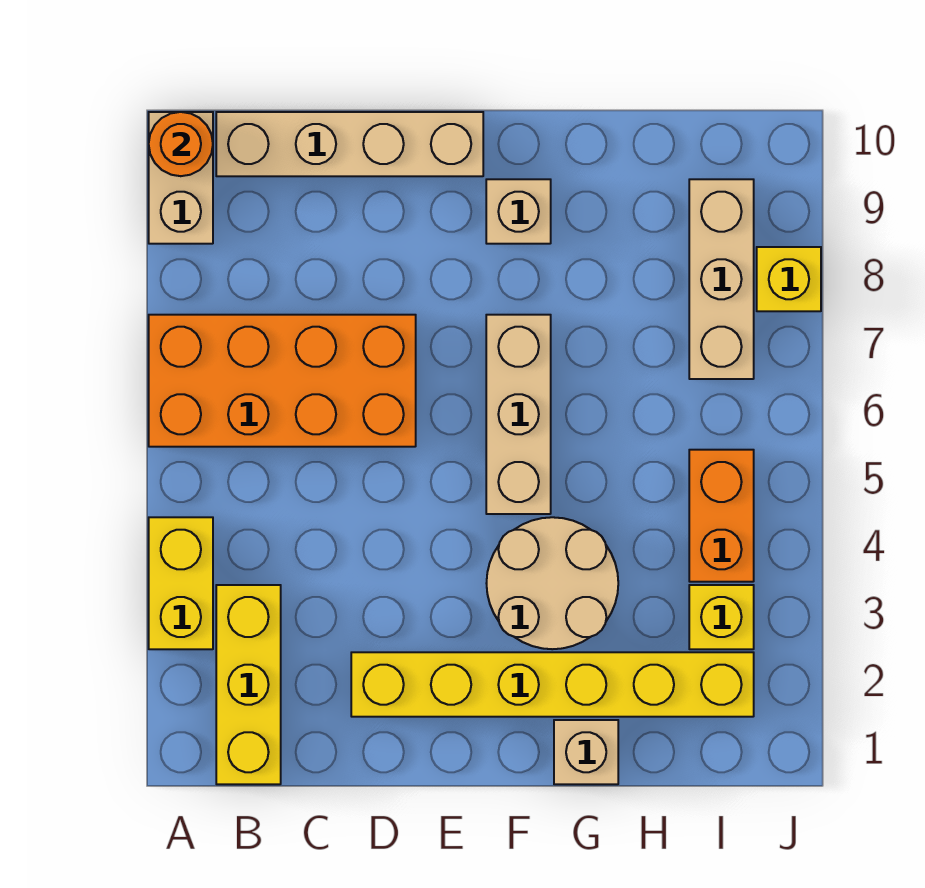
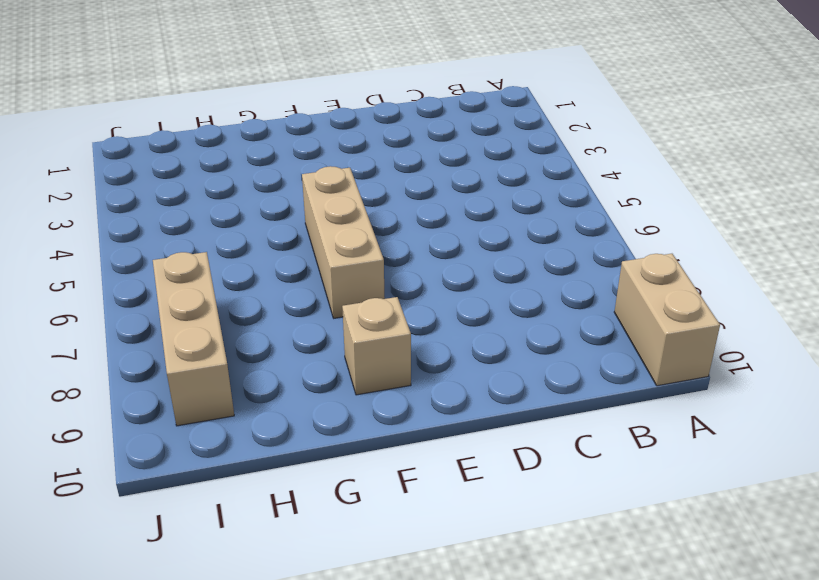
none -> yellow 1x2 brick [149,517,213,649]
none -> orange 2x4 brick [149,315,416,447]
none -> yellow 1x3 brick [216,585,281,784]

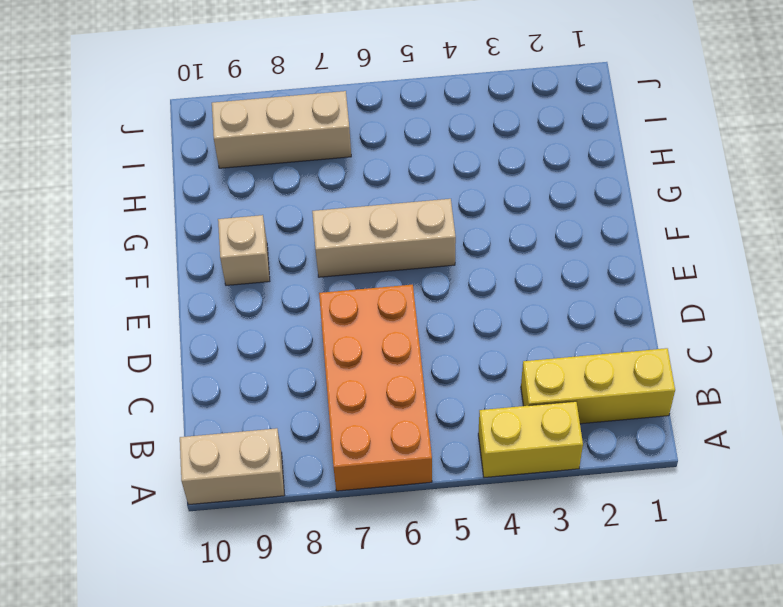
none -> tan 1x4 brick [216,112,483,176]
none -> yellow 1x6 brick [351,652,754,717]
none -> tan 2x2 round brick [486,517,618,649]

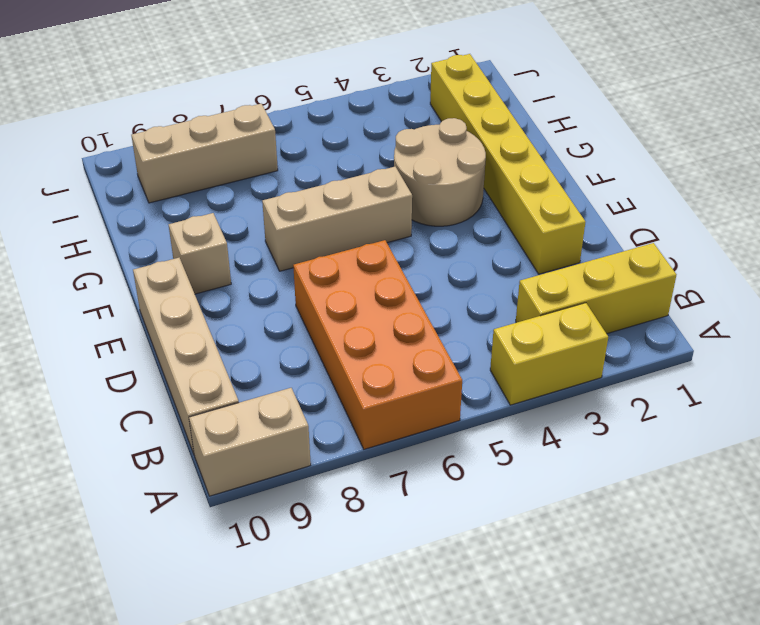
none -> tan 1x1 brick [554,720,618,784]
none -> yellow 1x1 brick [689,585,754,649]
none -> orange 1x2 brick [689,450,754,582]

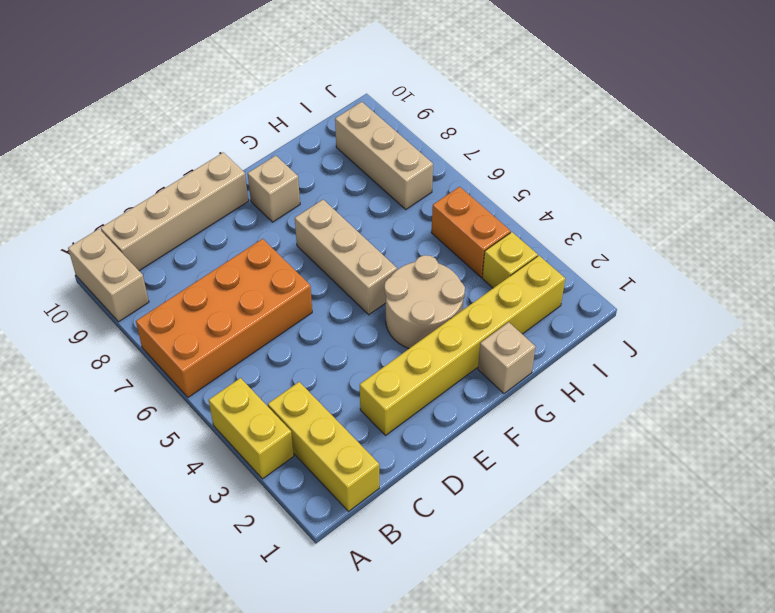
none -> yellow 1x1 brick [757,247,821,311]
none -> orange 1x1 round brick [149,112,213,176]

